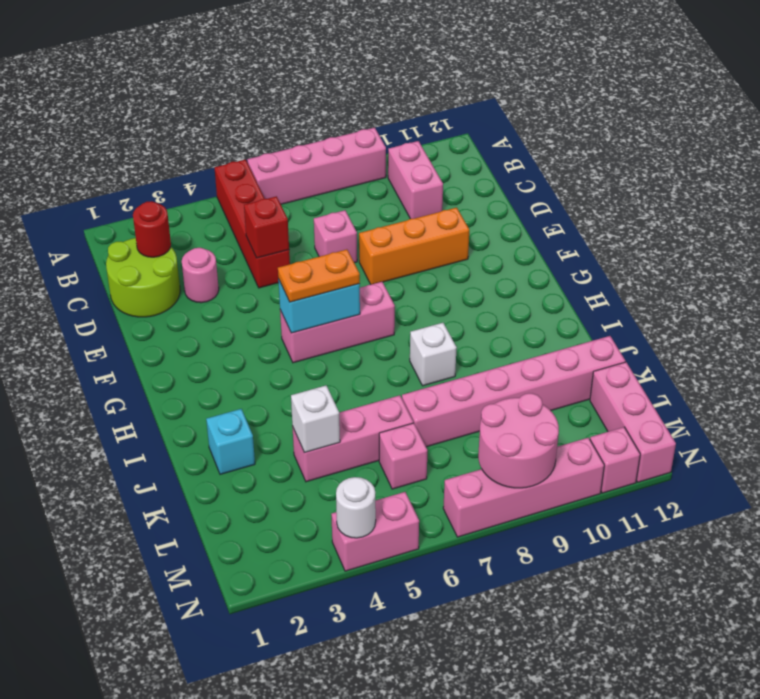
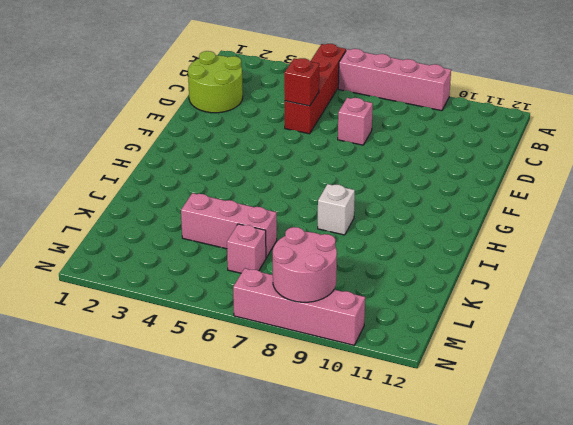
none -> pink 1x2 brick [388,141,443,219]
none -> pink 1x1 round brick [182,248,219,303]
none -> orange 1x3 brick [359,208,469,285]

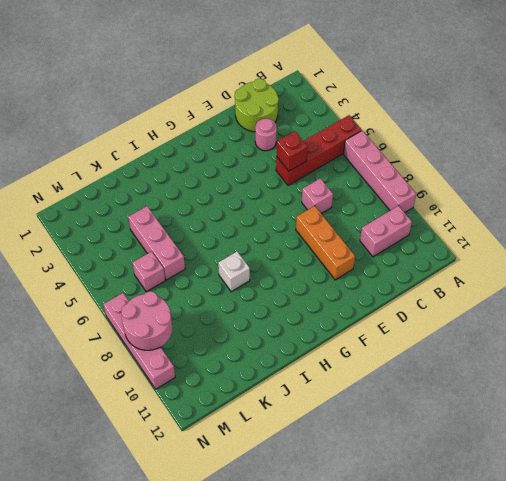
none -> pink 1x3 brick [280,282,395,363]
none -> cyan 1x1 brick [206,409,255,474]
none -> pink 1x6 brick [402,336,625,447]

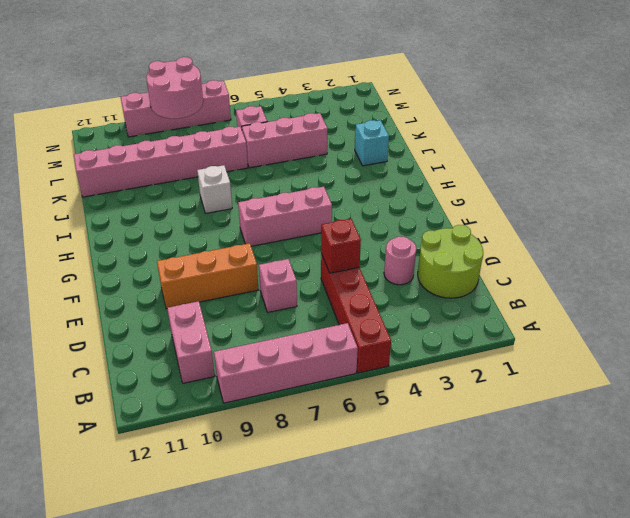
none -> pink 1x3 brick [590,362,676,482]
none -> pink 1x2 brick [331,492,419,571]
none -> pink 1x1 brick [590,427,640,493]

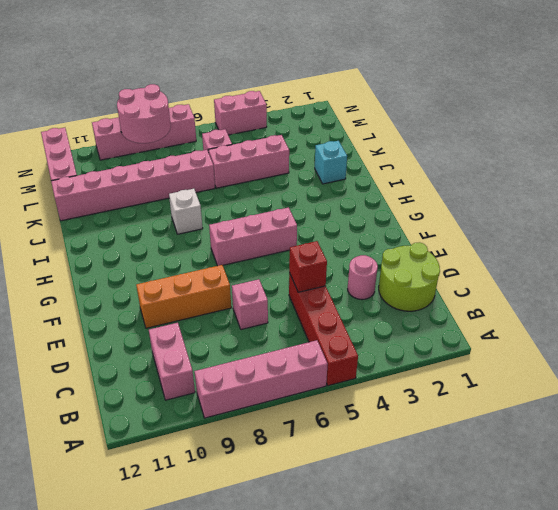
none -> pink 1x1 brick [590,427,640,493]
none -> red 1x1 round brick [133,201,171,257]
none -> cyan 1x2 brick [278,279,360,333]

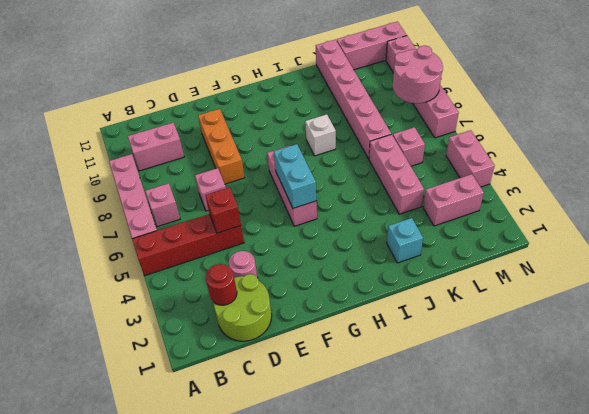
pink 1x1 brick [146,183,180,227] -> none
pink 1x2 brick [423,174,484,226] -> none
none -> white 1x1 brick [291,385,340,453]
none -> white 1x1 round brick [336,477,376,538]
none -> orange 1x2 plate [278,249,360,302]

